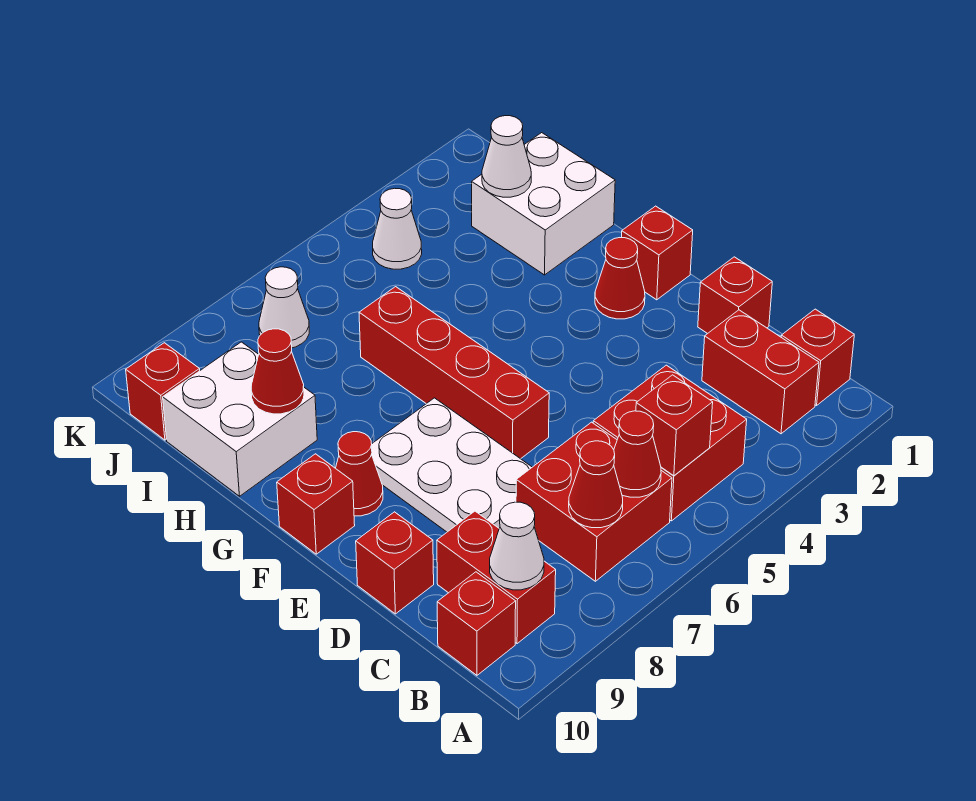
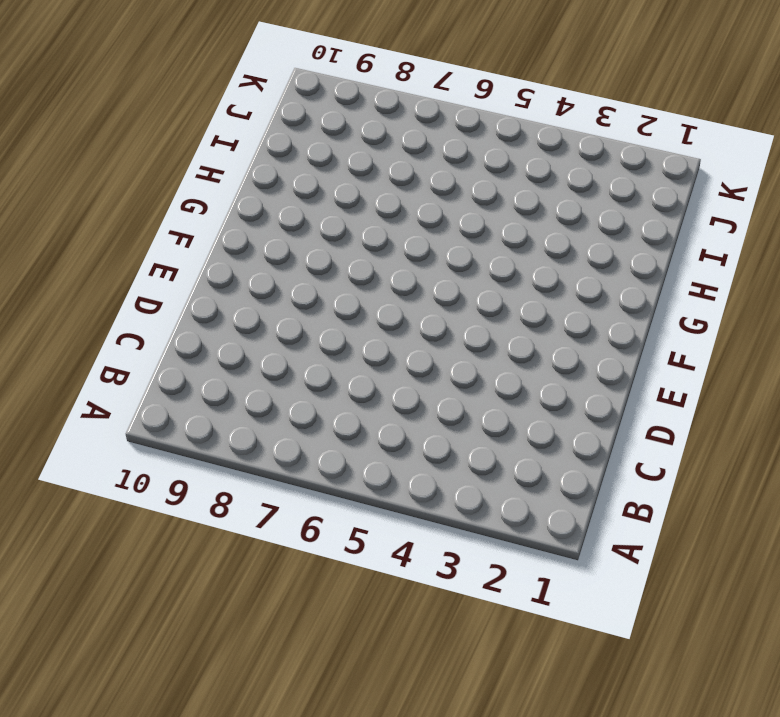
none -> red 1x1 brick [781,309,854,406]
none -> red 1x2 brick [702,310,819,434]
none -> red 2x2 brick [593,365,747,521]

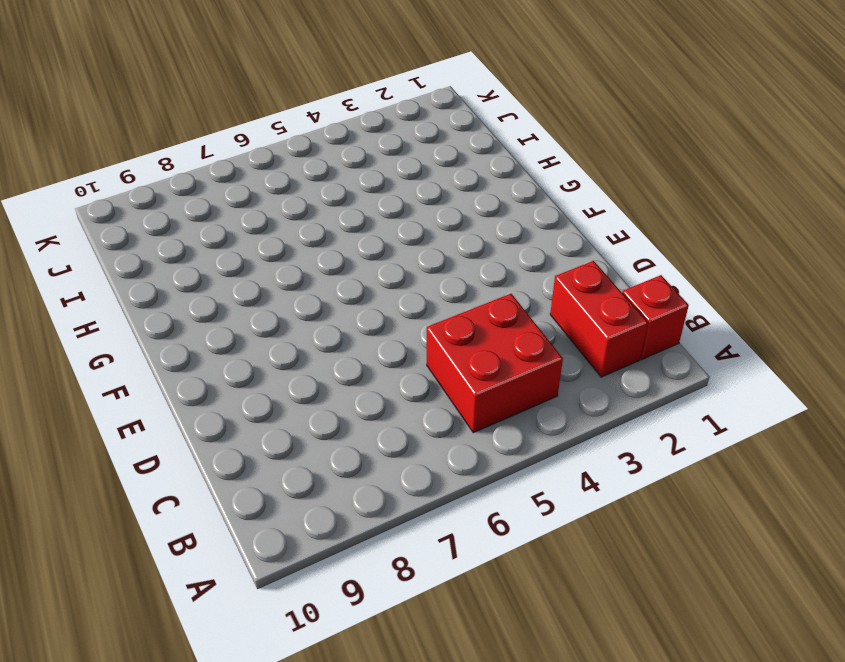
none -> red 2x2 brick [516,422,672,581]
none -> red 1x2 brick [437,511,556,644]
none -> red 1x1 brick [437,572,516,675]

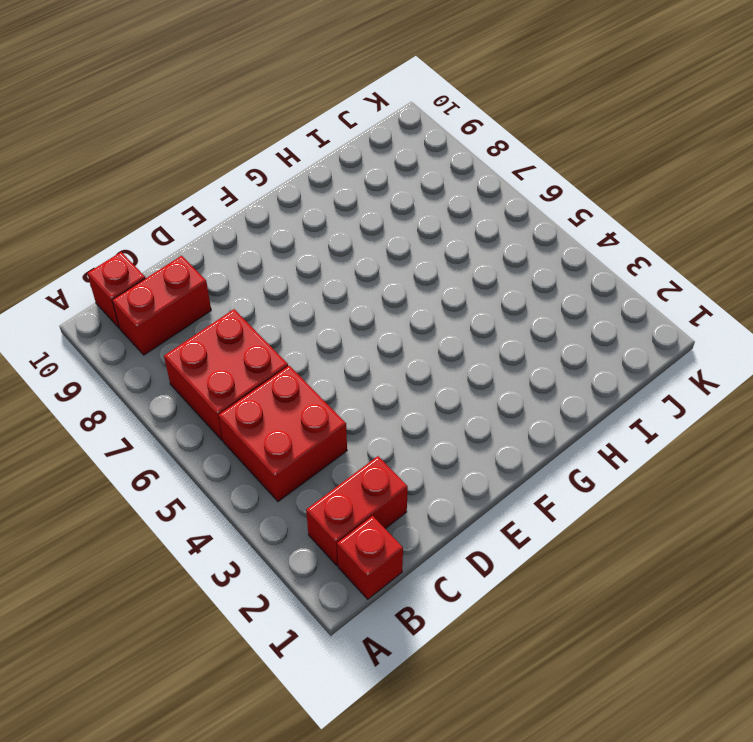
none -> red 1x1 brick [698,257,772,334]
none -> white 2x3 plate [372,398,532,532]
none -> red 1x1 brick [356,512,434,614]

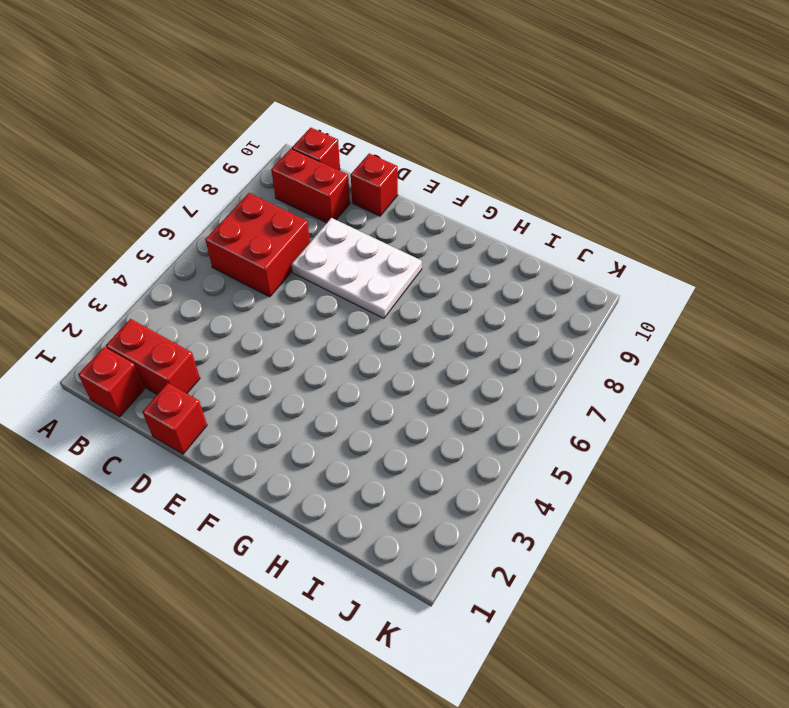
none -> red 2x2 brick [593,365,747,521]
none -> red 1x4 brick [359,287,549,459]
none -> red 1x1 brick [621,206,693,300]

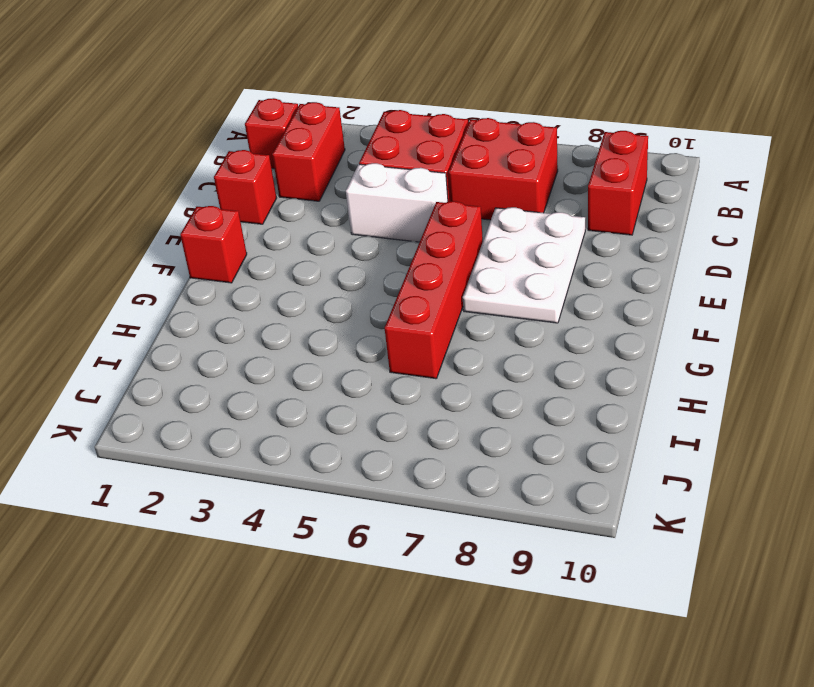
white 1x2 brick [346,163,448,242] -> none
none -> red 1x1 brick [437,572,516,675]
none -> red 1x1 brick [356,512,434,614]
none -> red 1x1 cone [595,238,645,319]

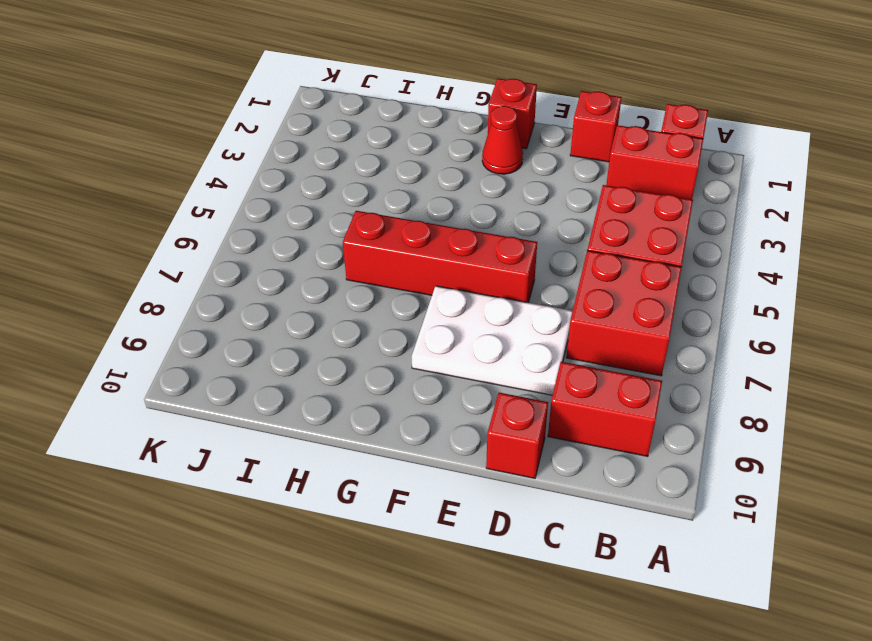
none -> red 1x1 brick [437,572,516,675]
none -> red 1x1 cone [336,432,383,516]
none -> red 1x1 brick [277,454,355,554]

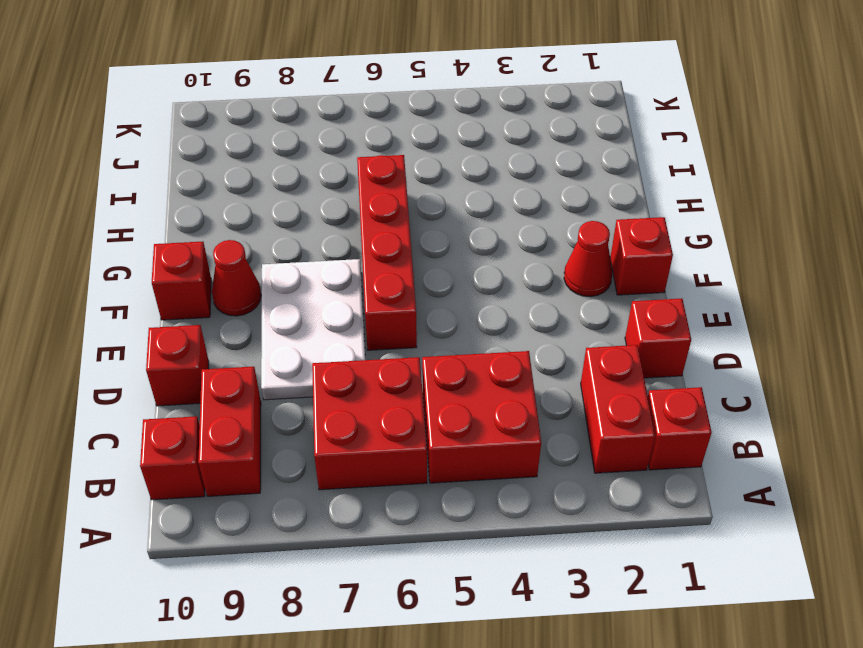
none -> white 2x2 brick [472,133,615,275]
none -> white 2x2 brick [163,342,317,496]
none -> white 1x1 cone [373,188,422,269]

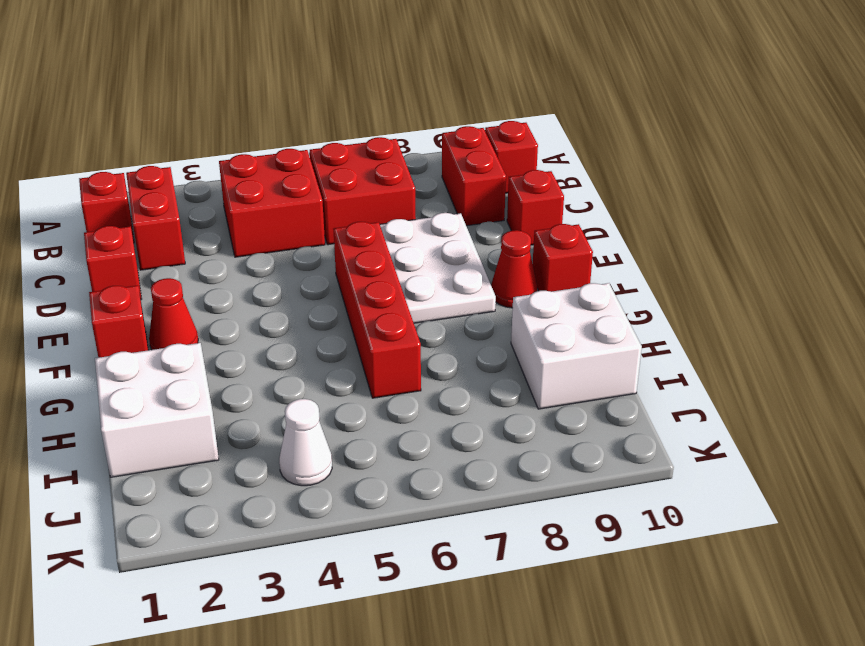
none -> white 1x1 cone [259,267,309,348]
none -> red 1x1 brick [126,343,200,440]
none -> red 1x1 brick [636,375,713,476]

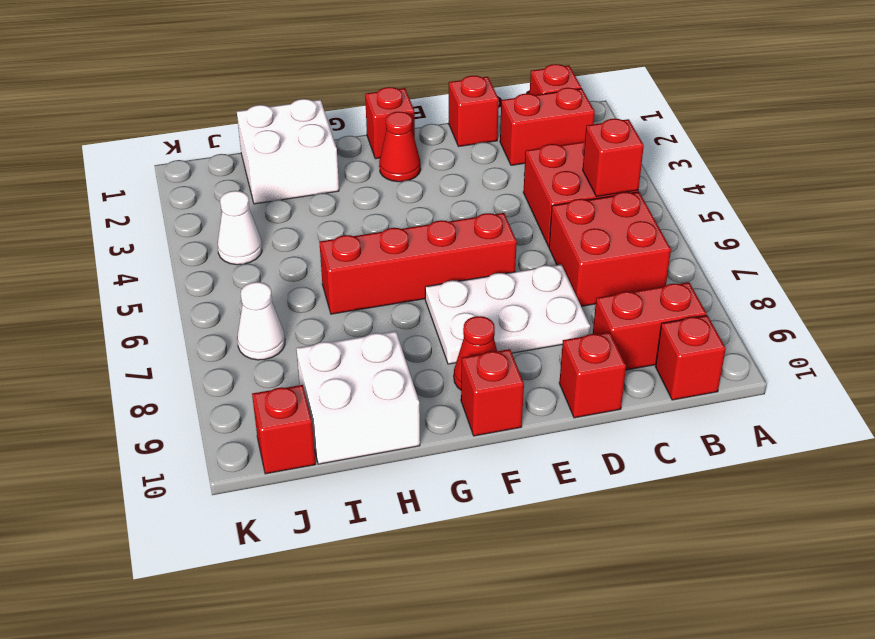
none -> red 1x1 cone [614,411,661,497]
none -> red 1x1 cone [569,441,623,528]
none -> white 1x1 cone [490,502,544,590]

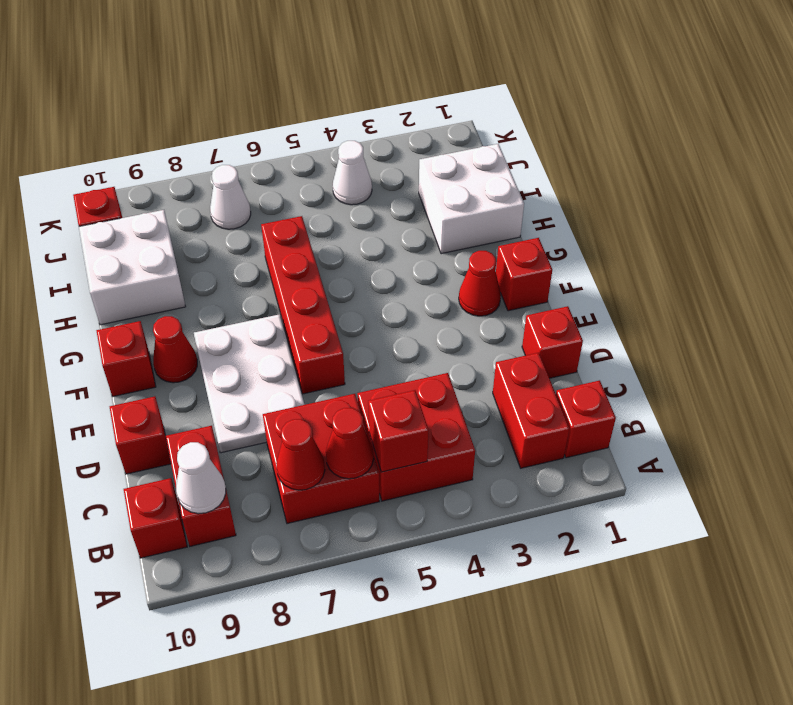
none -> red 1x1 cone [251,329,304,414]
none -> white 1x1 cone [482,116,531,197]

